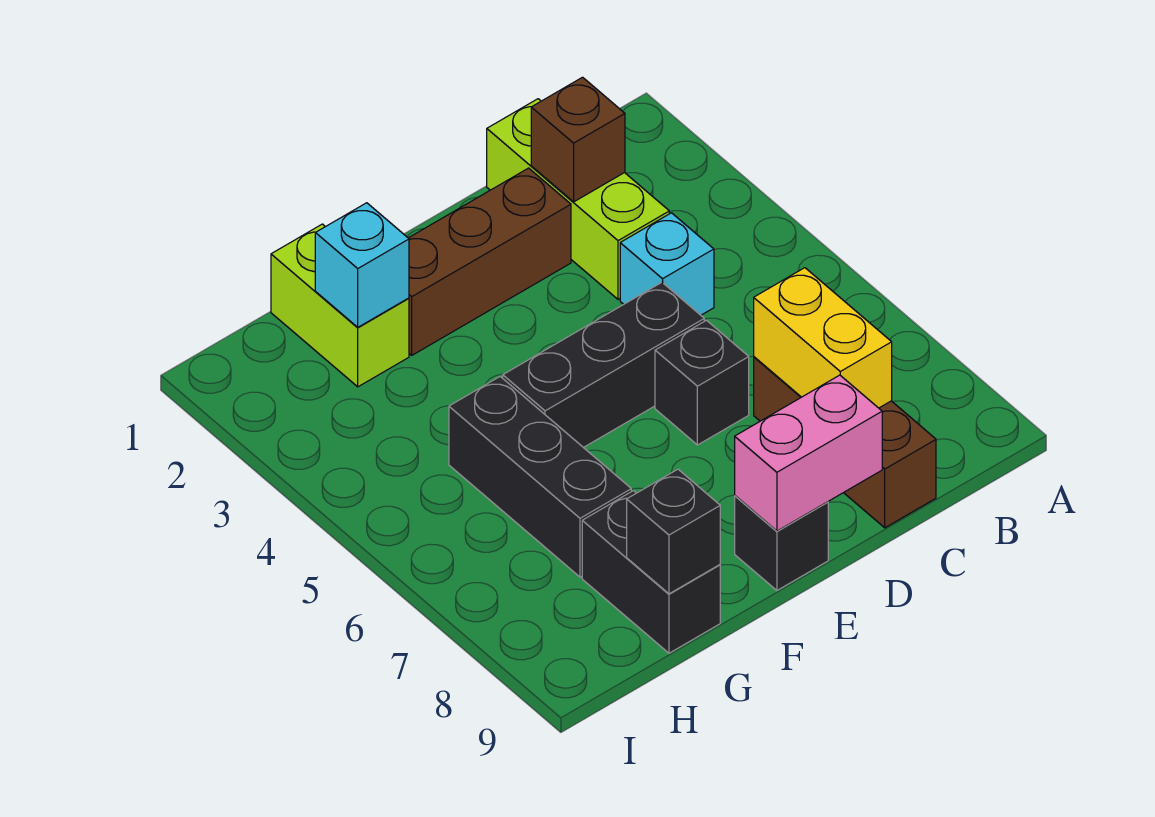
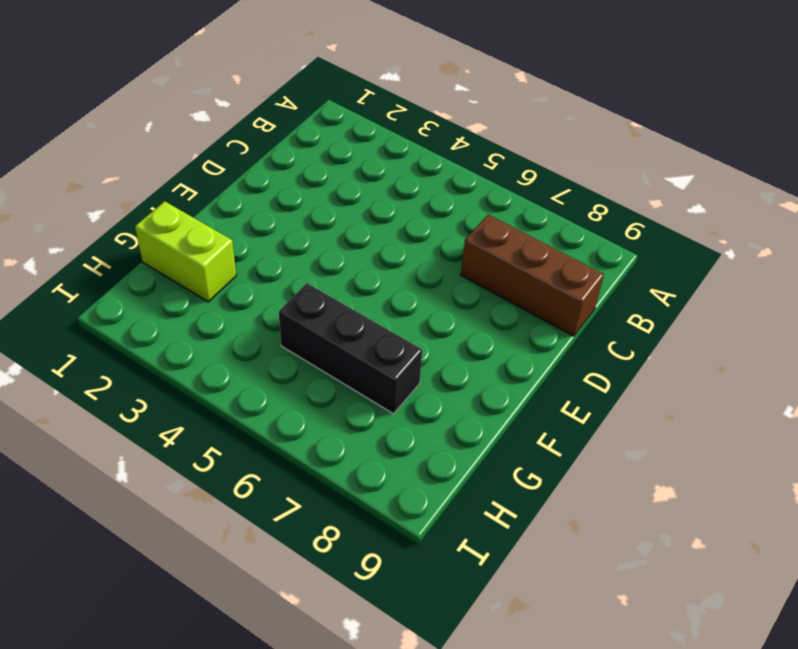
none -> lime 1x3 brick [487,99,669,299]
none -> cyan 1x1 brick [620,213,714,315]
none -> brown 1x3 brick [409,168,571,355]

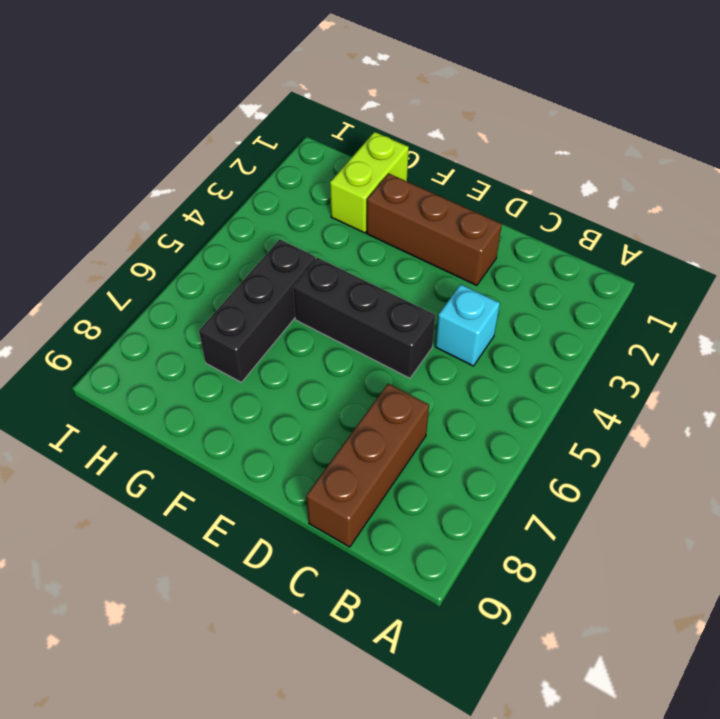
none -> lime 1x3 brick [487,99,669,299]
none -> black 1x1 brick [655,320,749,445]
none -> black 1x1 brick [735,496,828,590]

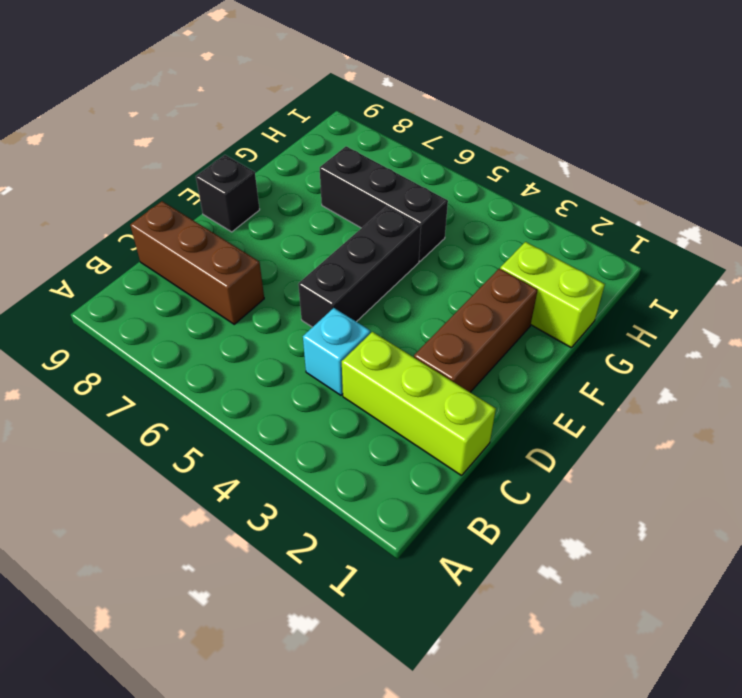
none -> black 1x1 brick [655,320,749,445]
none -> black 1x2 brick [582,491,720,653]
none -> brown 1x1 brick [531,77,625,202]

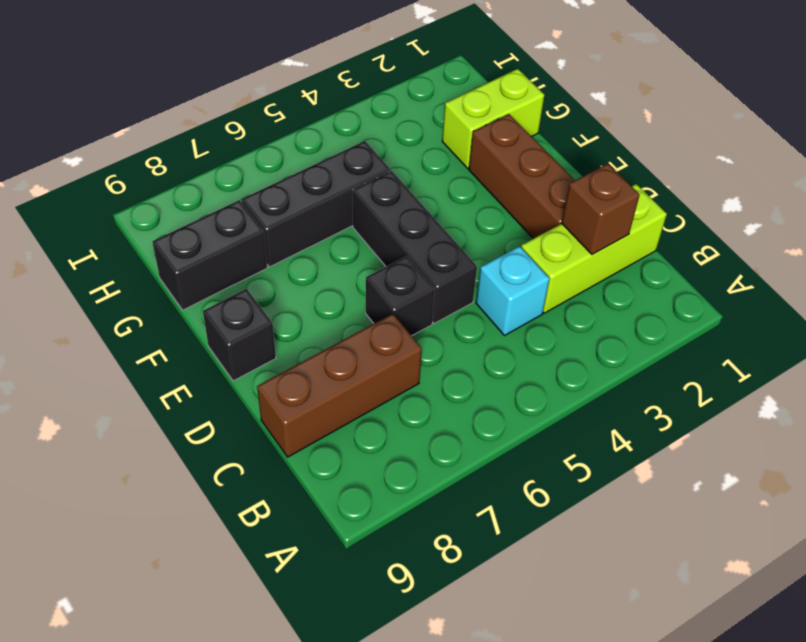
none -> yellow 1x2 brick [754,268,892,408]
none -> pink 1x2 brick [735,375,882,531]
none -> cyan 1x1 brick [315,203,409,327]

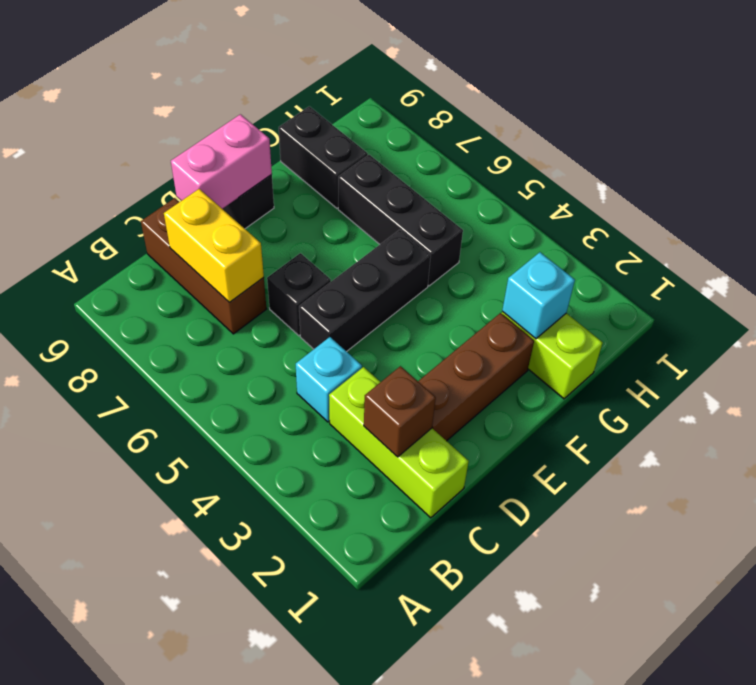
none -> black 1x1 brick [627,469,720,594]

